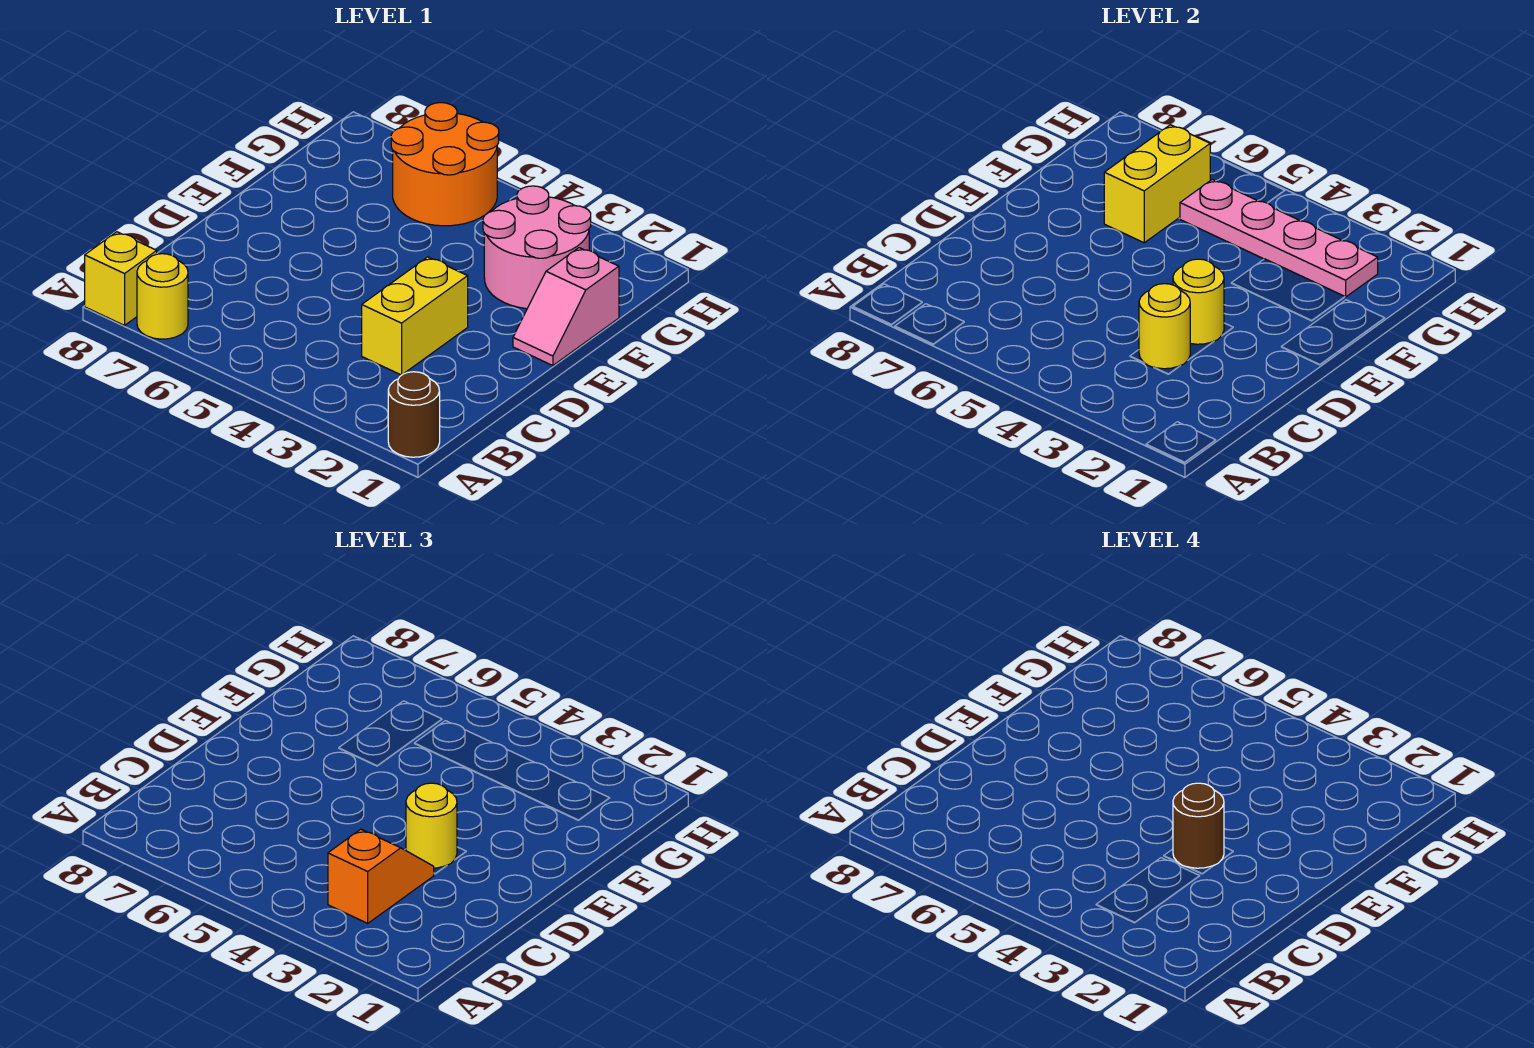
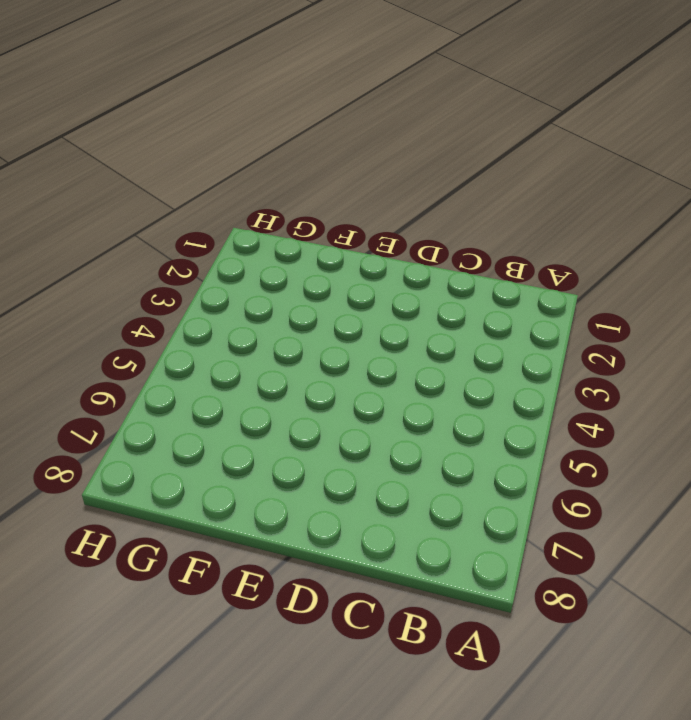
none -> brown 1x1 round brick [388,372,440,457]
none -> yellow 1x1 round brick [137,254,188,339]
none -> yellow 1x1 brick [85,232,157,325]

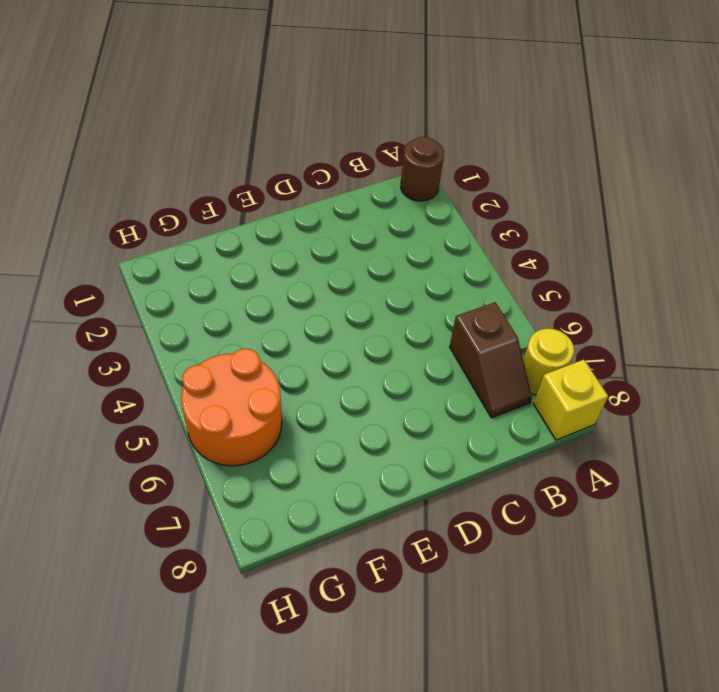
brown 1x2 slope [450,302,532,418] -> none
none -> yellow 1x2 brick [362,257,468,375]
none -> pink 1x2 slope [513,248,619,366]
none -> pink 2x2 round brick [483,186,591,309]

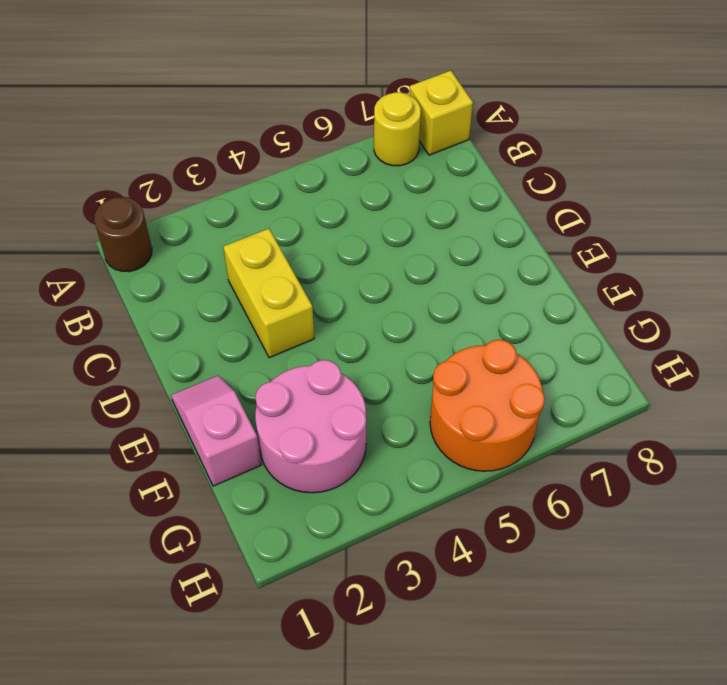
none -> yellow 1x1 round brick [1139,284,1190,369]
none -> yellow 1x1 round brick [1173,259,1224,344]
none -> yellow 1x2 brick [1104,125,1210,243]

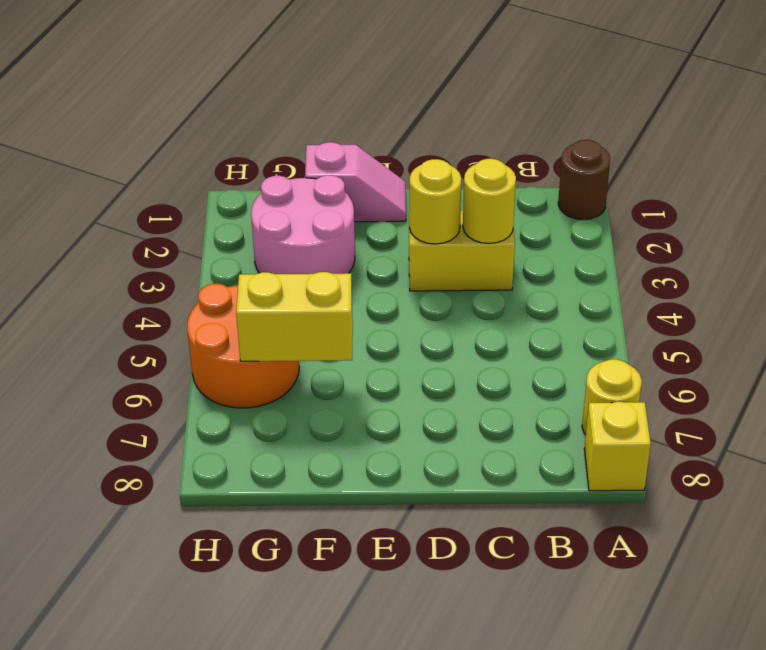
none -> pink 1x4 plate [1180,179,1378,297]
none -> orange 1x2 slope [328,829,434,923]
none -> yellow 1x1 round brick [406,783,457,868]

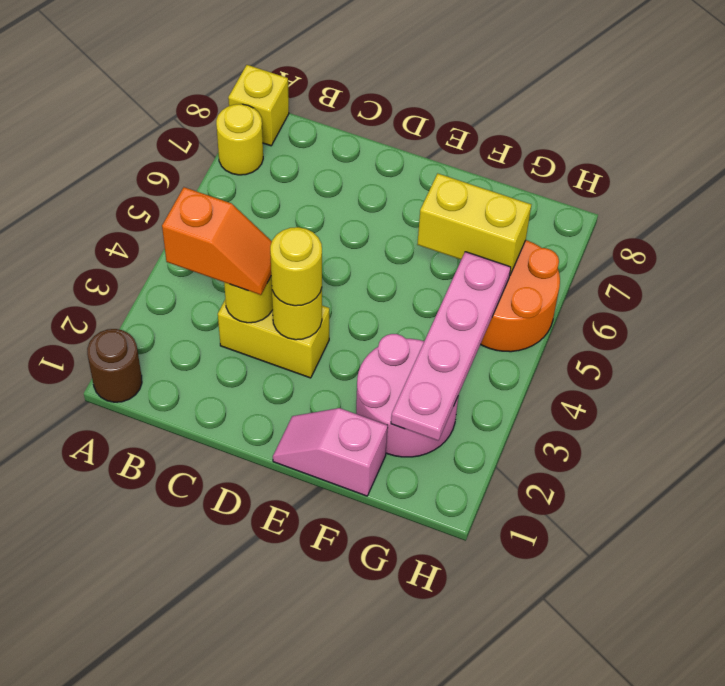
none -> brown 1x1 round brick [1173,783,1224,868]

